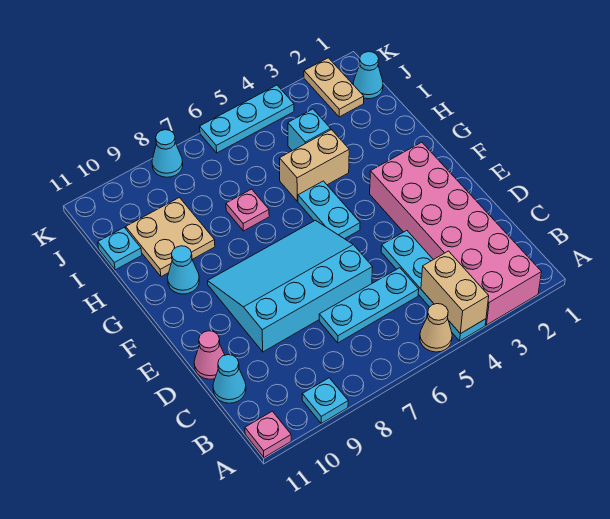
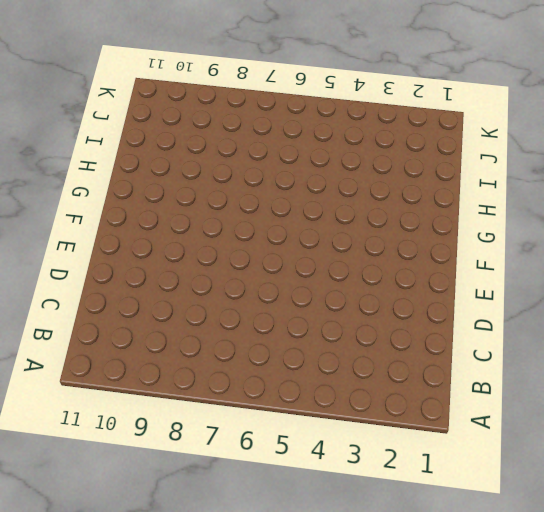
none -> pink 2x6 brick [370,142,541,325]
none -> cyan 1x4 plate [381,231,486,341]
none -> tan 1x1 cone [420,304,452,352]

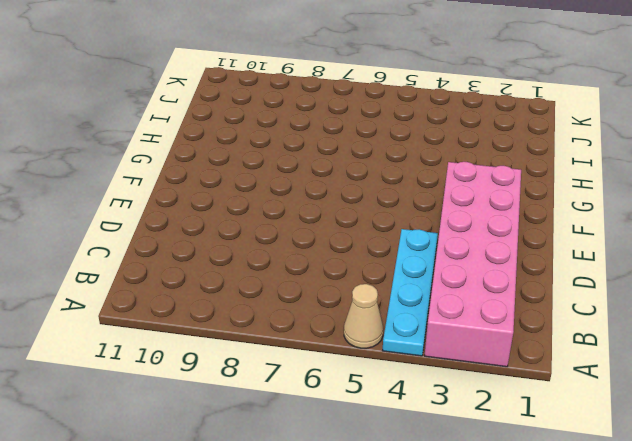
none -> cyan 1x1 plate [302,378,348,423]
none -> pink 1x1 plate [245,411,291,457]
none -> cyan 1x3 plate [319,268,419,343]

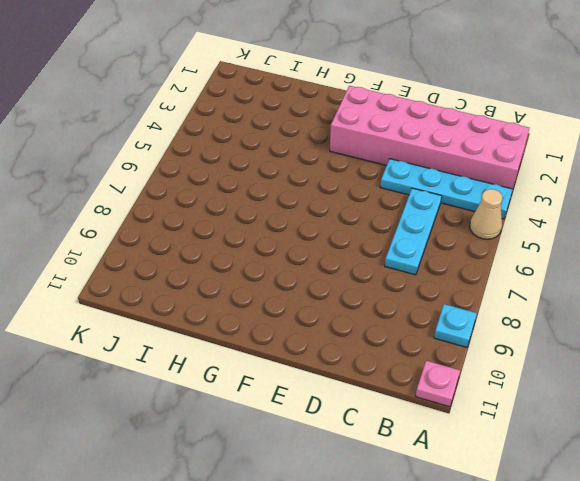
none -> cyan 1x1 cone [213,355,246,403]
none -> cyan 3x4 slope [208,220,373,352]
none -> pink 1x1 cone [194,331,225,379]

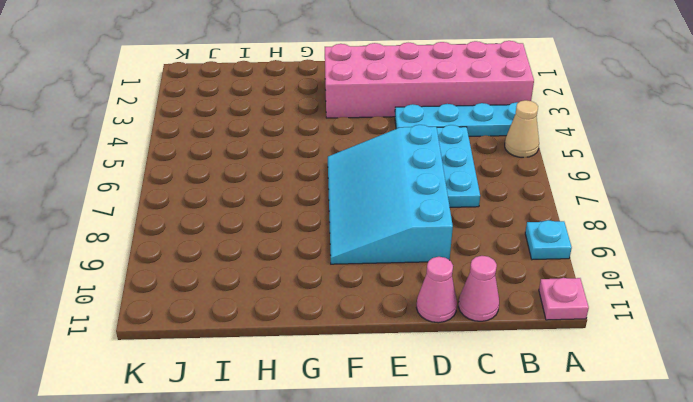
pink 1x1 cone [459,256,499,321] -> cyan 1x1 cone [213,355,246,403]
none -> cyan 1x2 plate [298,181,360,239]
none -> cyan 1x1 cone [168,246,199,294]
none -> tan 1x2 brick [280,130,349,201]

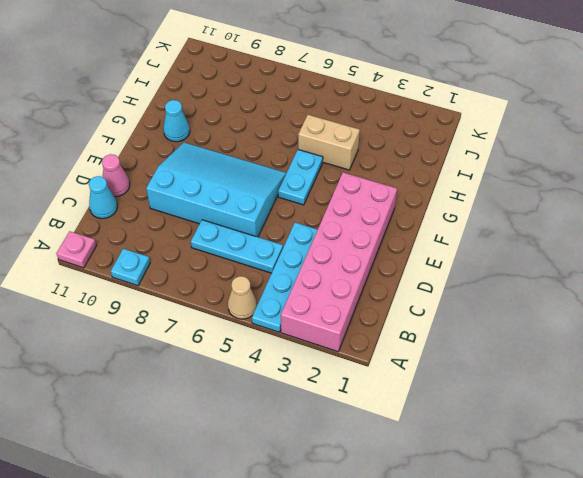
none -> pink 1x1 plate [226,189,269,231]
none -> tan 2x2 plate [126,198,215,277]
none -> cyan 1x1 brick [288,109,331,151]

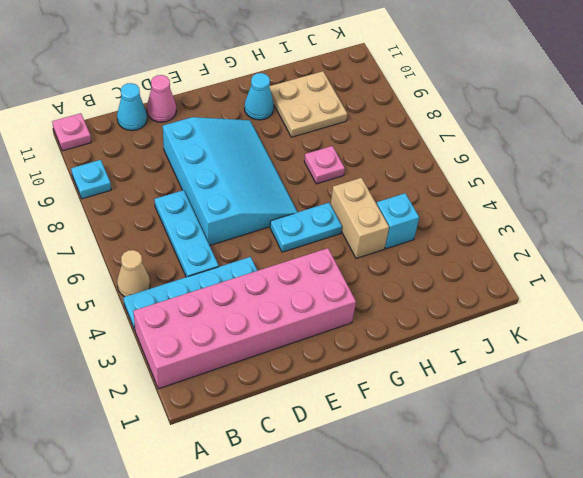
none -> cyan 1x1 plate [98,228,142,270]
none -> cyan 1x1 cone [353,52,383,99]
none -> tan 1x2 plate [304,58,364,117]

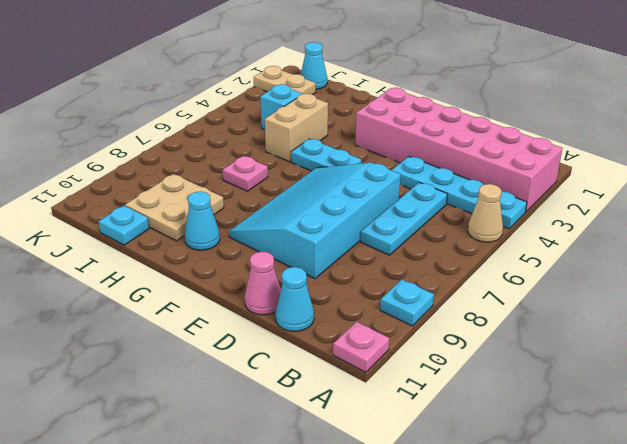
none -> cyan 1x3 plate [200,85,294,153]
none -> cyan 1x1 cone [152,130,183,177]
none -> tan 1x2 brick [421,251,489,334]

